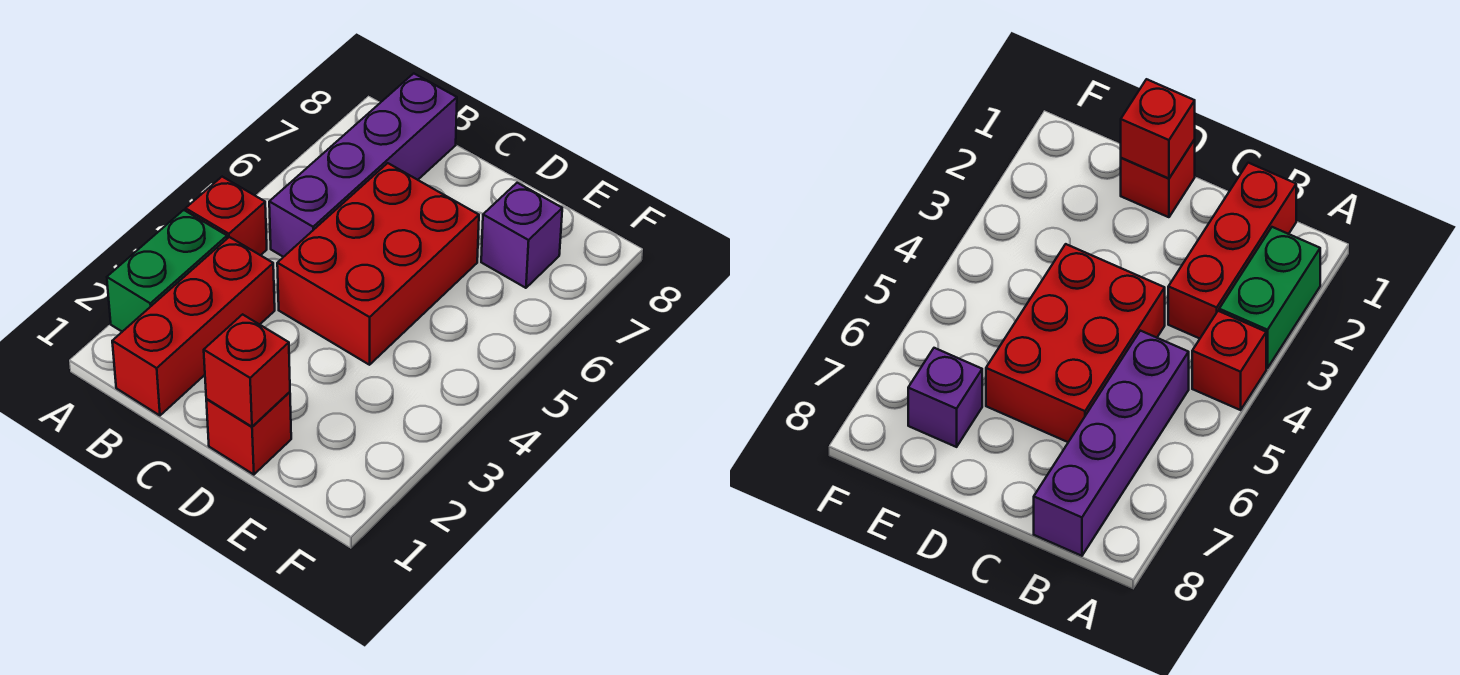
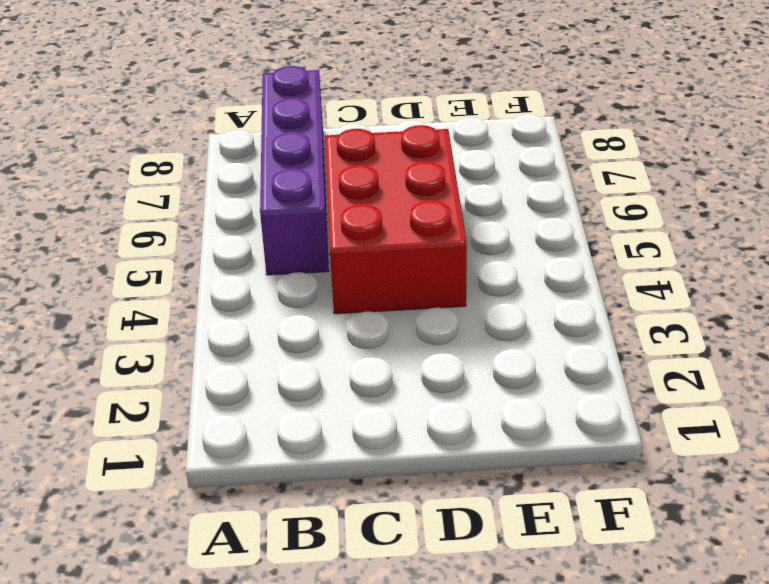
none -> green 1x2 brick [107,210,227,332]
none -> red 1x1 brick [186,177,267,255]

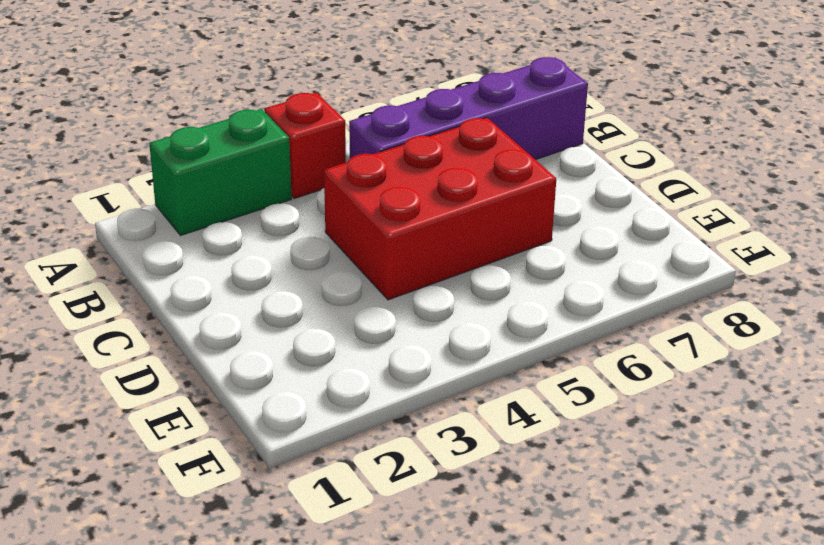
none -> red 1x3 brick [112,237,275,415]
none -> red 1x1 brick [206,392,291,475]

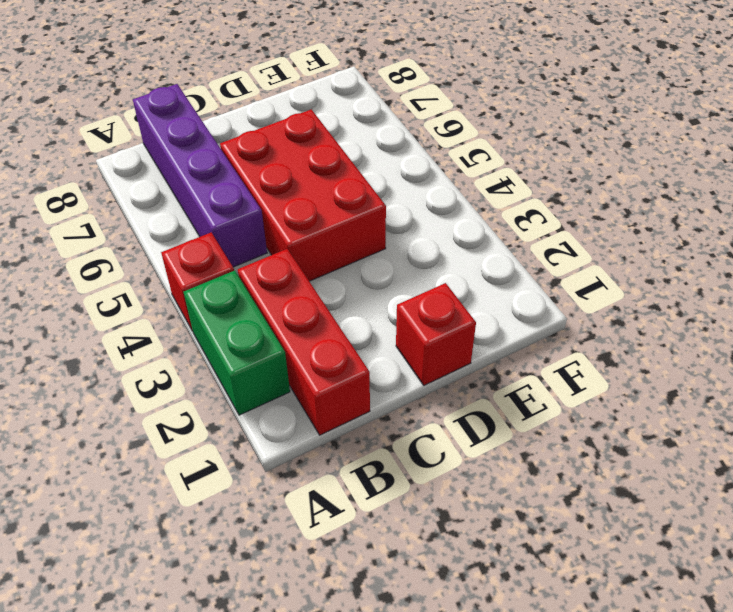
none -> purple 1x1 brick [481,183,562,288]
none -> red 1x1 brick [204,314,290,427]

